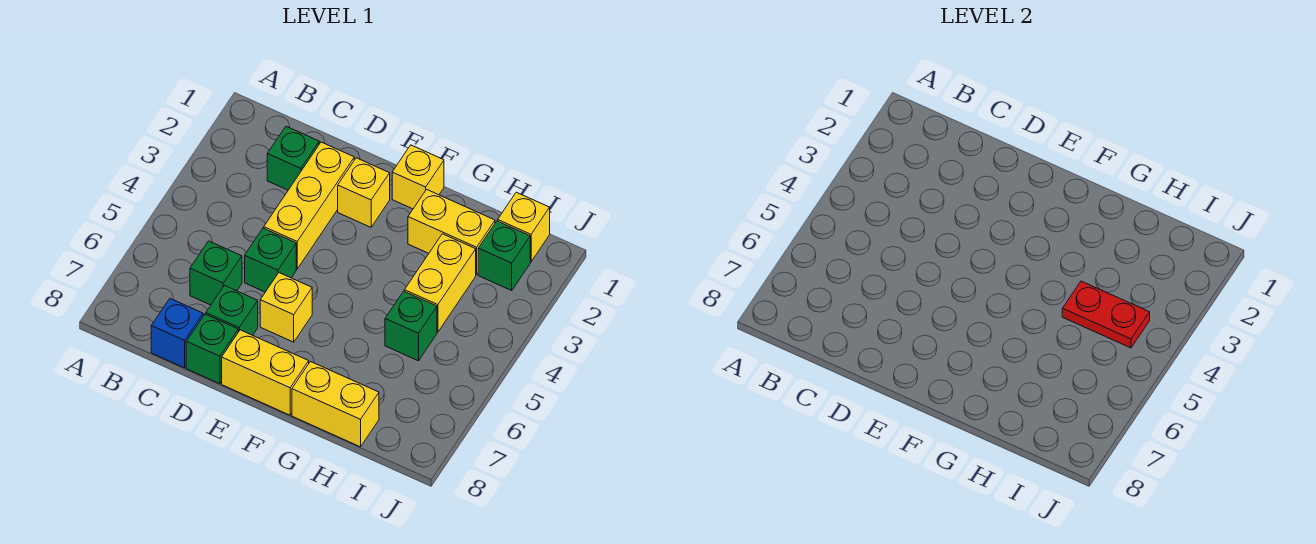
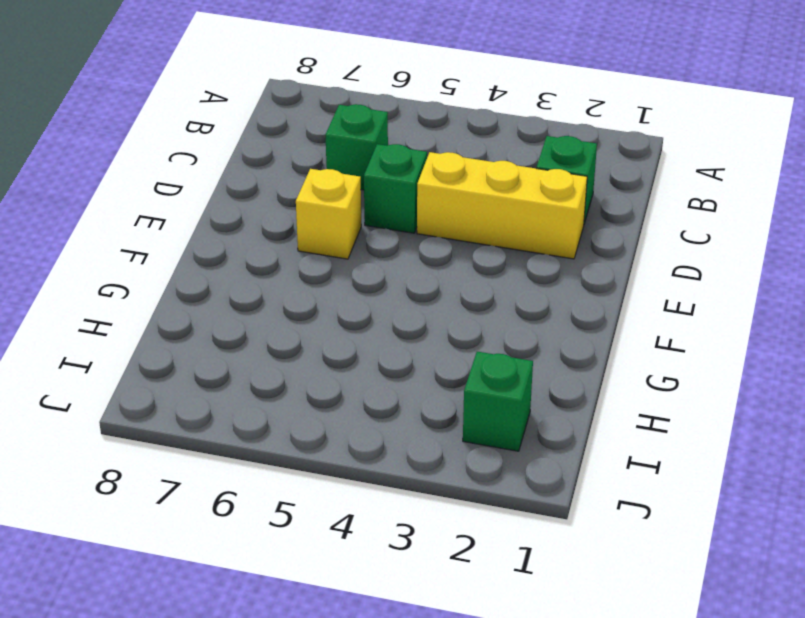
none -> blue 1x1 brick [151,299,203,368]
none -> green 1x1 brick [206,285,258,335]
none -> green 1x1 brick [186,314,238,384]

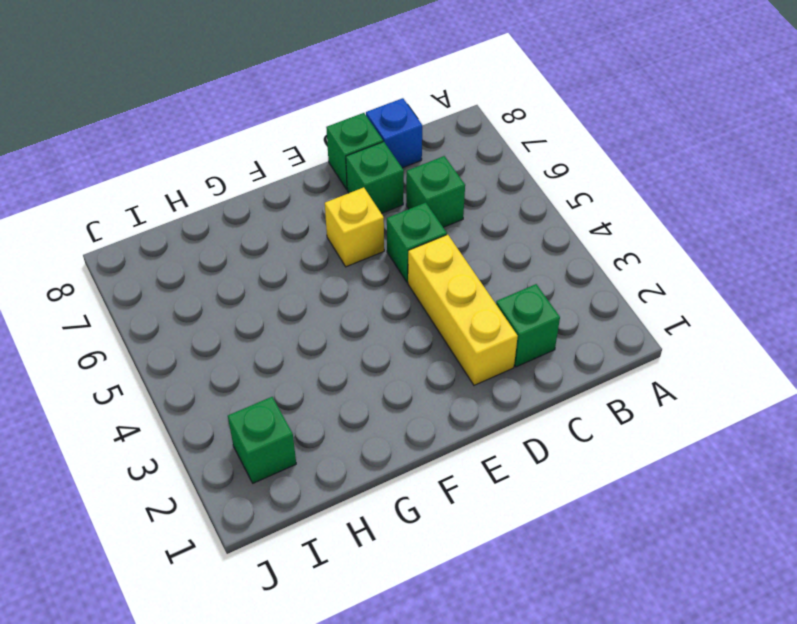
none -> yellow 1x1 brick [338,158,390,227]
none -> yellow 1x2 brick [222,330,309,415]
none -> yellow 1x1 brick [392,145,444,209]

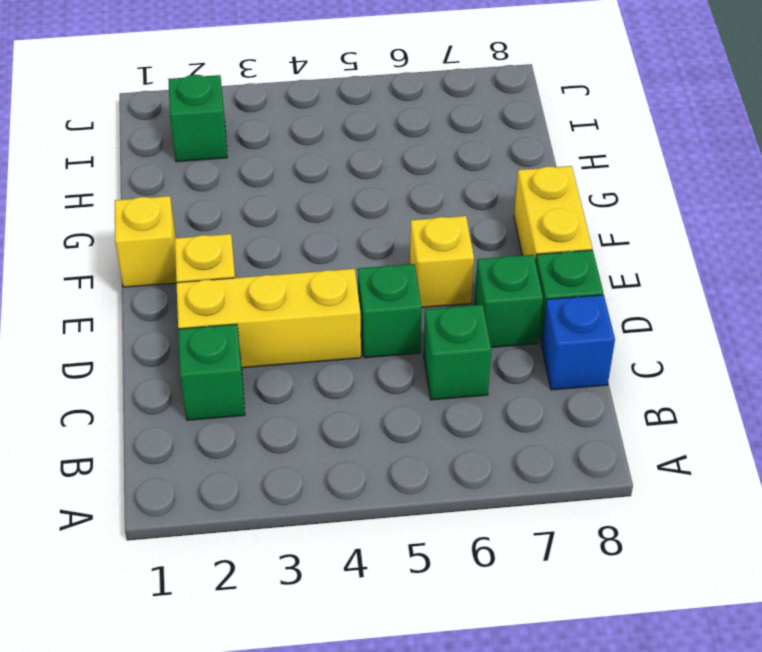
none -> yellow 1x2 brick [408,189,495,275]
none -> yellow 1x2 brick [292,362,379,447]
none -> yellow 1x2 brick [404,234,476,332]

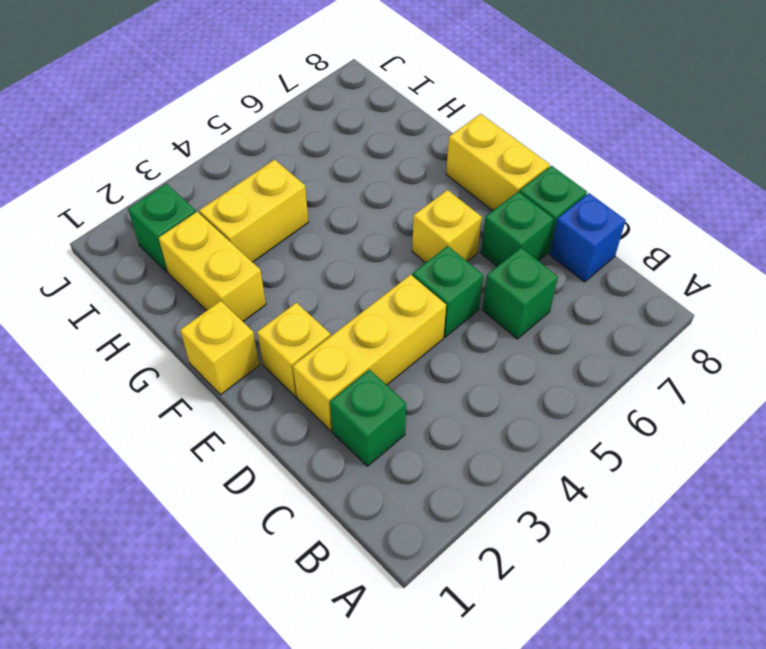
none -> yellow 1x2 brick [292,362,379,447]
none -> green 1x1 brick [385,291,437,361]
none -> yellow 1x1 brick [498,192,550,262]

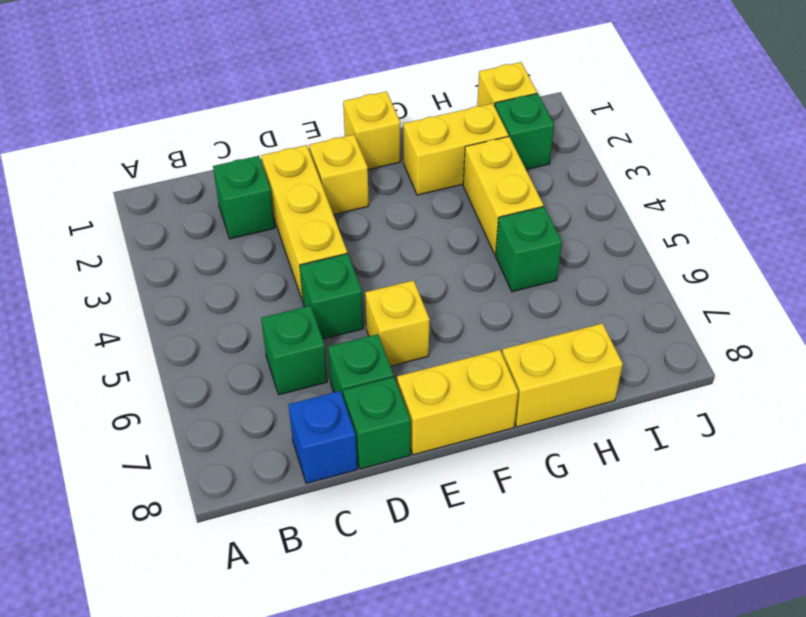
none -> red 1x2 plate [1062,281,1150,348]

